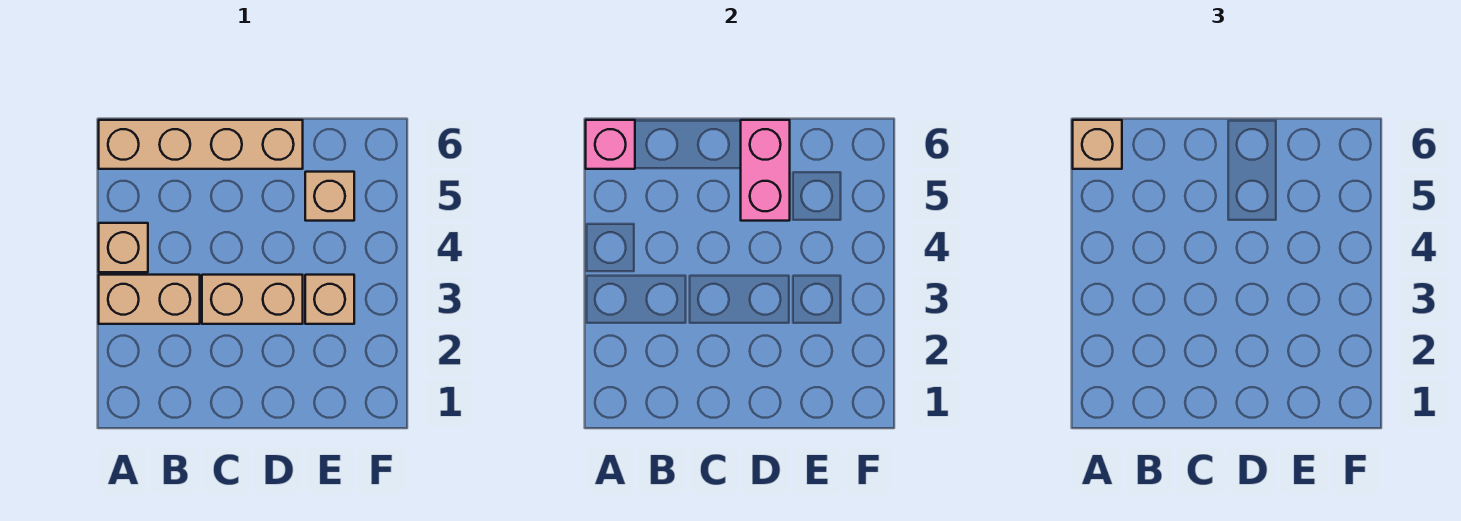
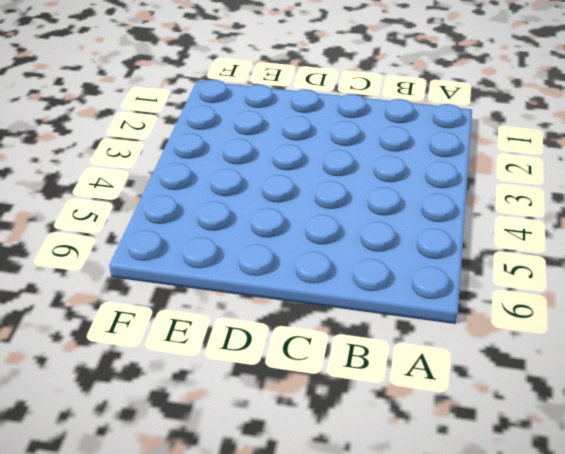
none -> tan 1x2 brick [99,275,200,324]
none -> tan 1x1 brick [99,223,148,272]

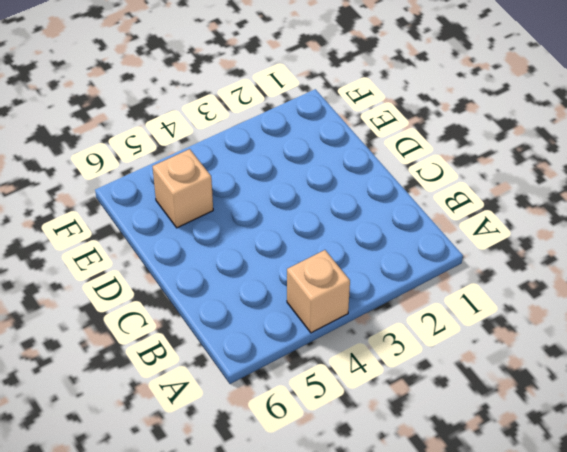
none -> tan 1x2 brick [99,275,200,324]
none -> tan 1x4 brick [99,120,303,169]

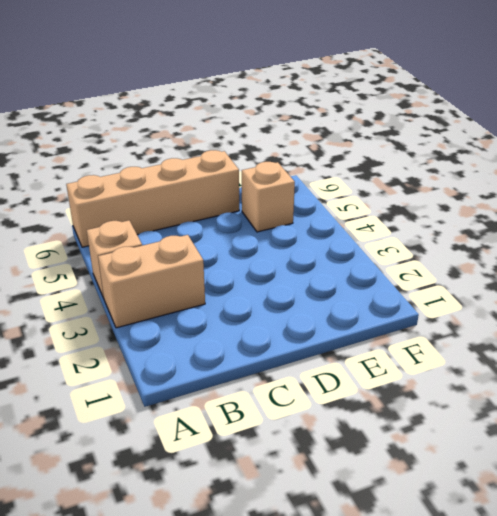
none -> tan 1x2 brick [202,275,303,324]
none -> tan 1x1 brick [305,275,354,324]

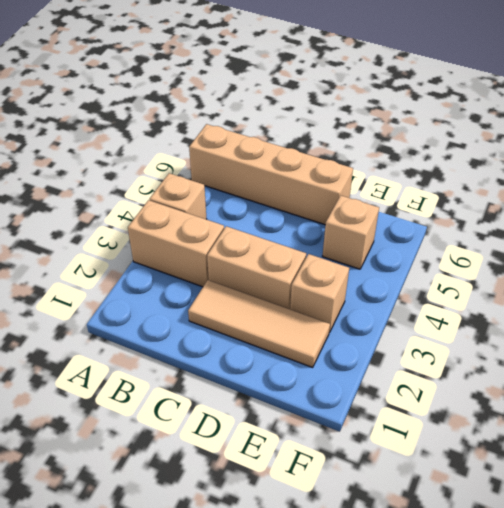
tan 1x3 tile [188,280,330,367] -> none
none -> pink 1x1 brick [586,120,635,169]
none -> pink 1x2 brick [741,120,790,221]

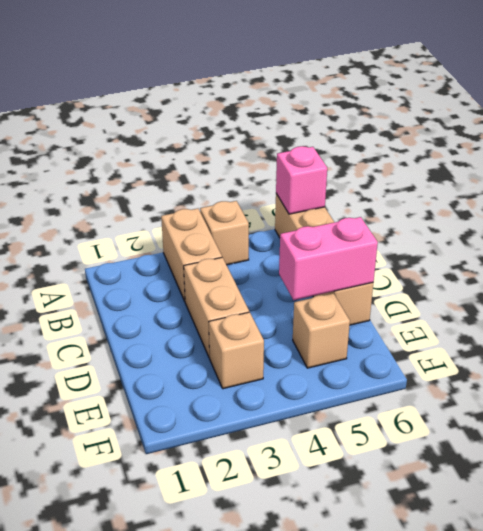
none -> tan 1x1 brick [1073,120,1122,169]

